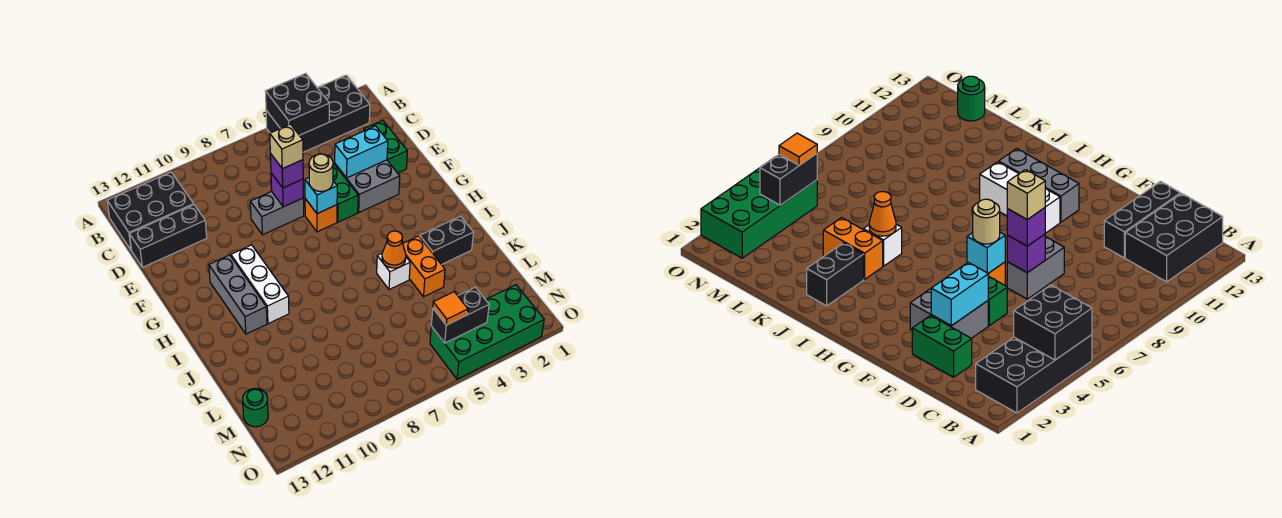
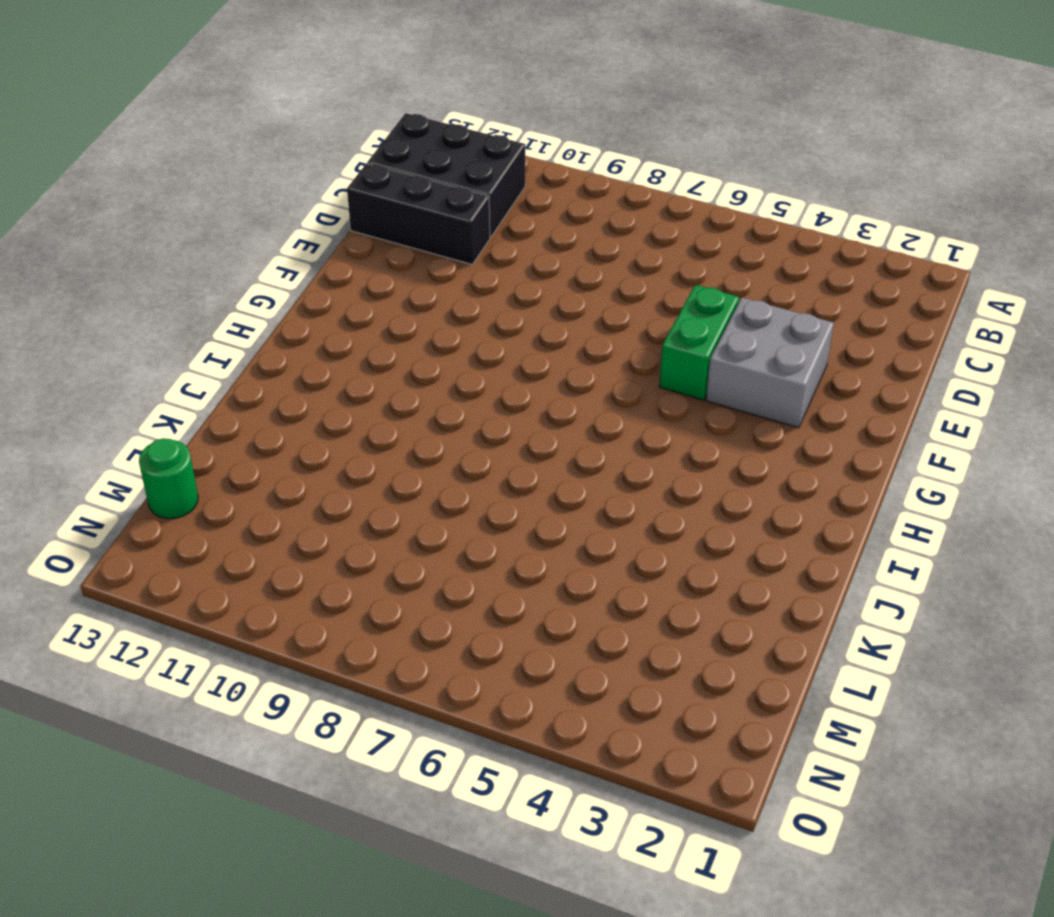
none -> black 2x4 brick [266,75,370,152]
none -> green 1x2 brick [364,120,407,173]
none -> grey 1x2 brick [250,192,304,235]

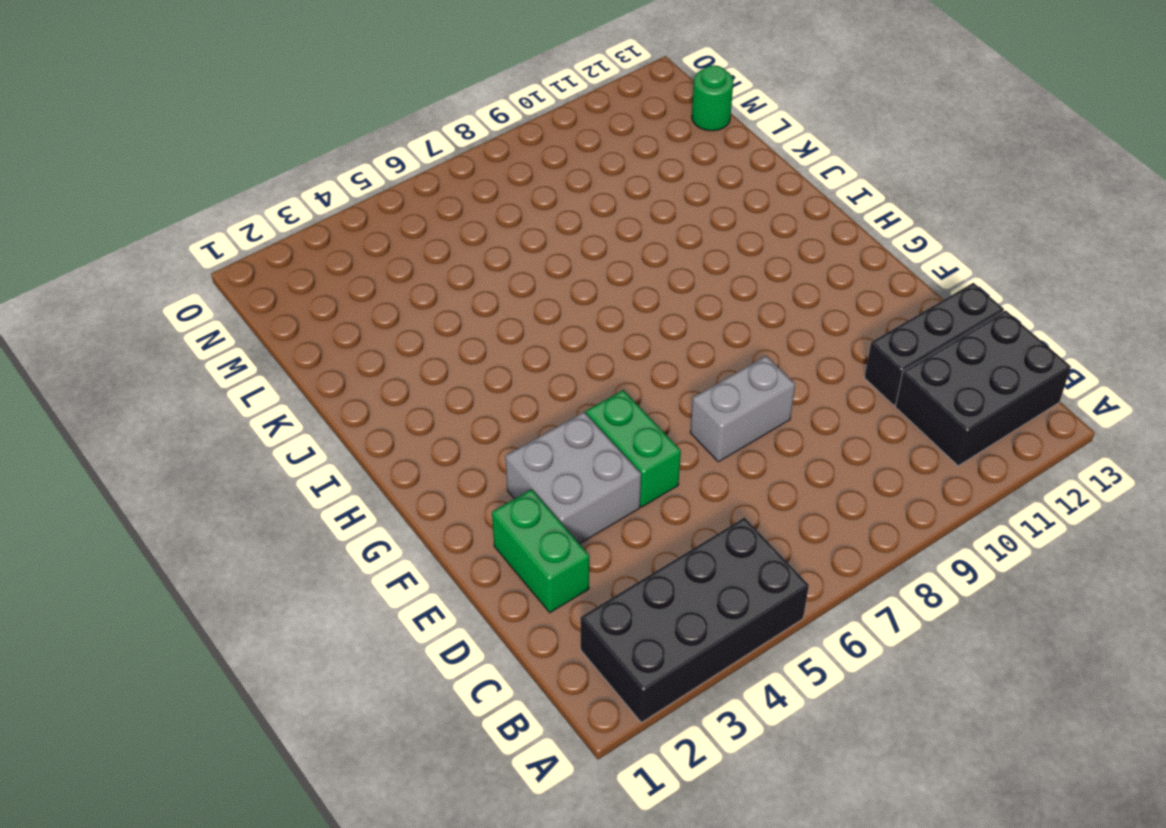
none -> orange 1x1 brick [305,199,337,232]
none -> white 1x3 brick [231,245,289,324]
none -> grey 1x3 brick [209,255,267,334]

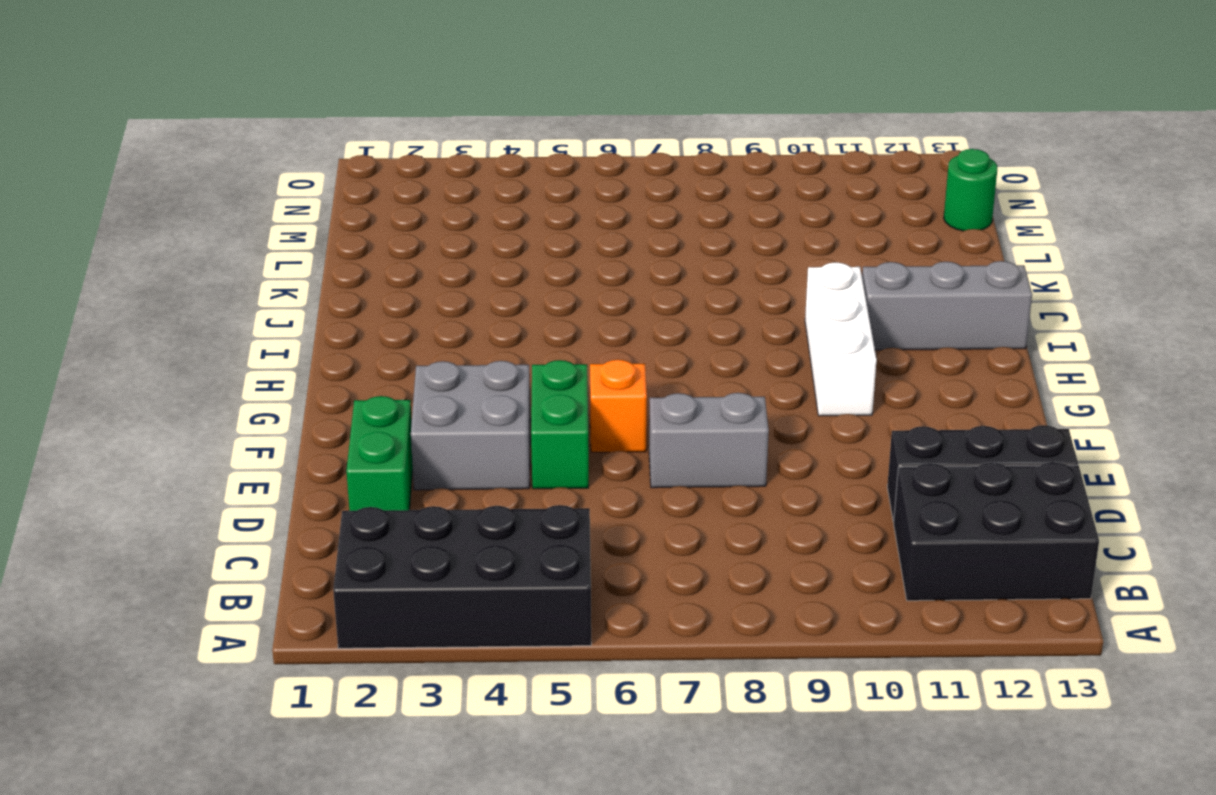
grey 1x3 brick [862,261,1032,350] -> grey 1x3 brick turned to [209,255,267,334]
none -> black 1x2 brick [420,216,474,265]
none -> orange 1x2 brick [403,236,445,297]
none -> white 1x1 brick [377,253,410,290]

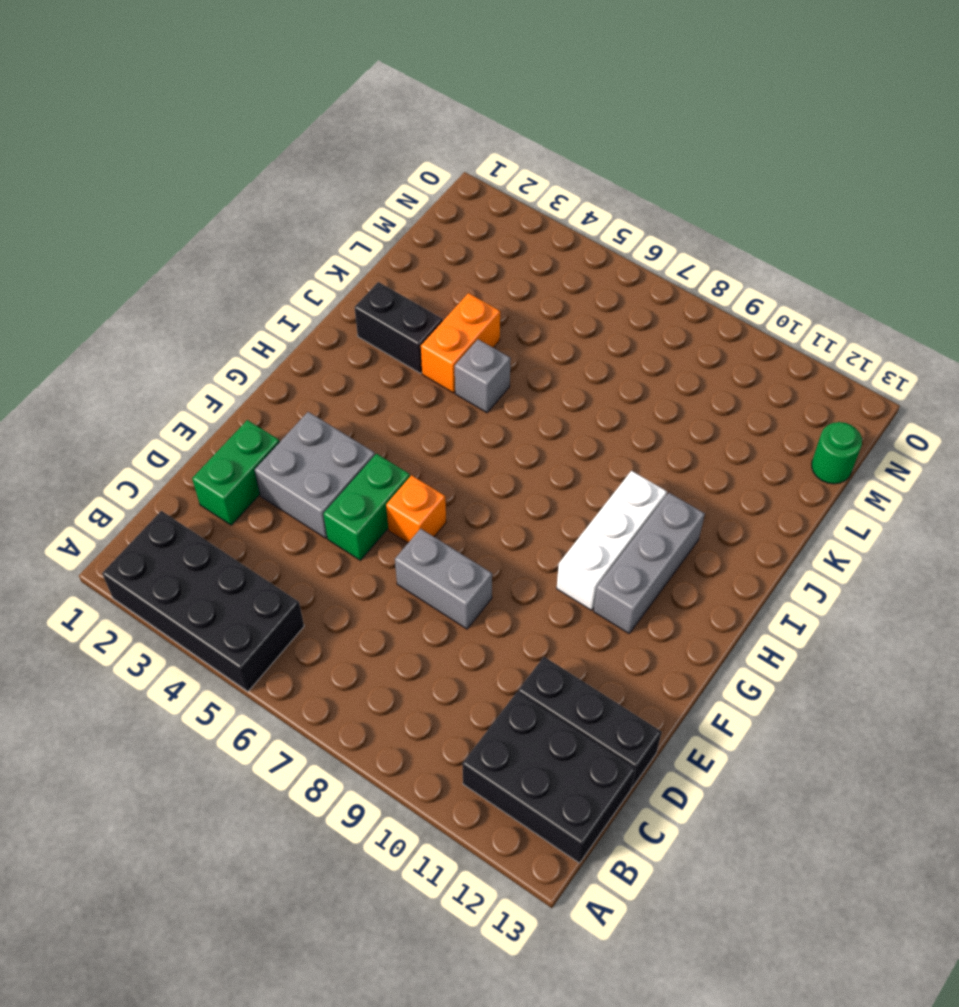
grey 1x1 brick [455,339,511,413] -> white 1x1 brick [377,253,410,290]
none -> green 2x4 brick [430,285,544,379]
none -> black 2x2 brick [265,73,329,135]
none -> cyan 1x2 brick [335,126,388,178]

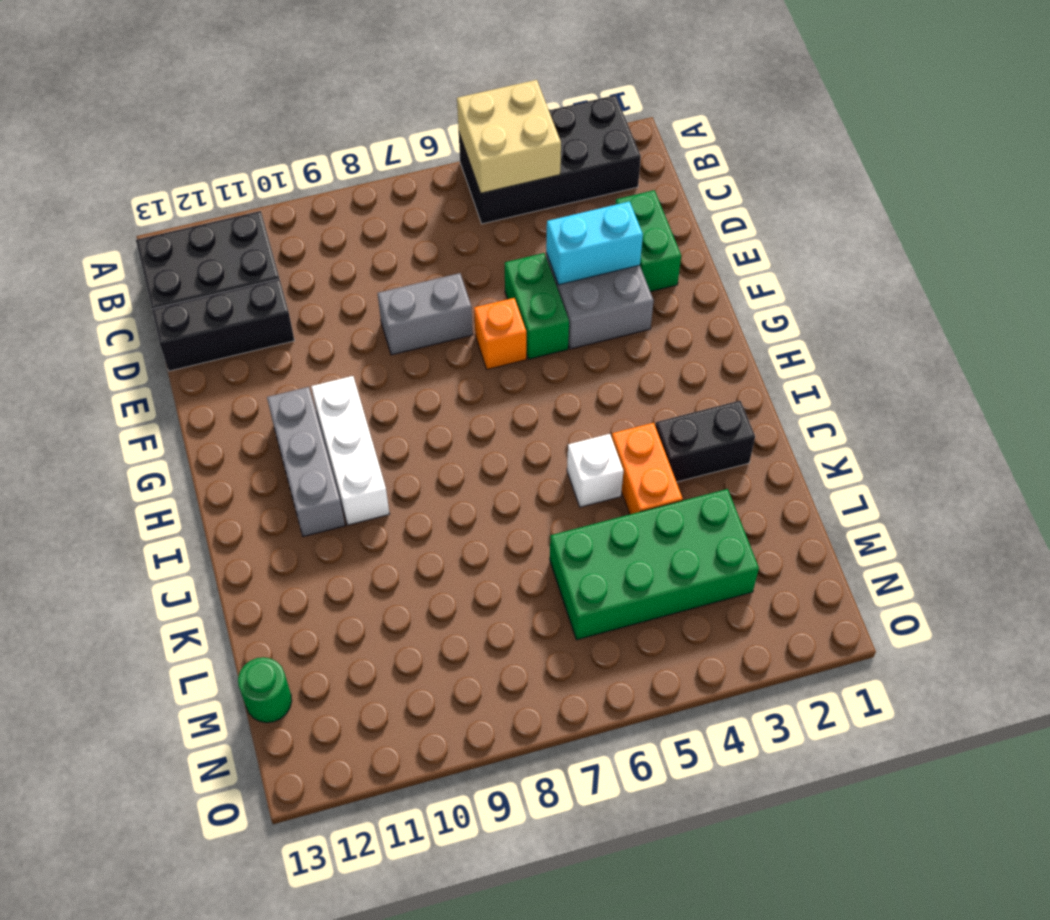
tan 2x2 brick [457,80,561,193] -> black 2x2 brick [265,73,329,135]
green 2x4 brick [550,489,759,640] -> green 2x4 brick moved to [430,285,544,379]
none -> purple 1x1 brick [271,173,303,207]
none -> cyan 1x1 brick [305,178,337,213]
none -> orange 1x1 cone [382,231,406,268]

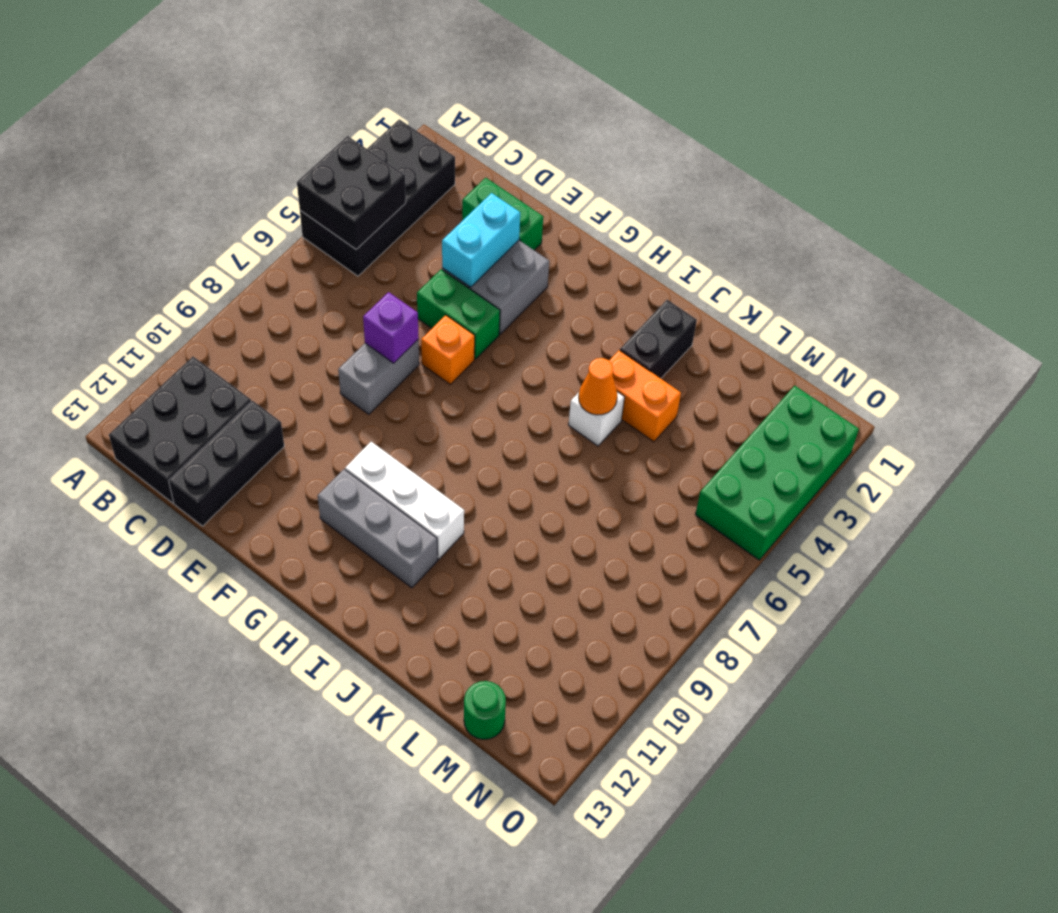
none -> cyan 1x1 brick [305,178,337,213]
none -> black 1x2 brick [431,287,489,343]
none -> purple 1x1 brick [270,153,303,188]

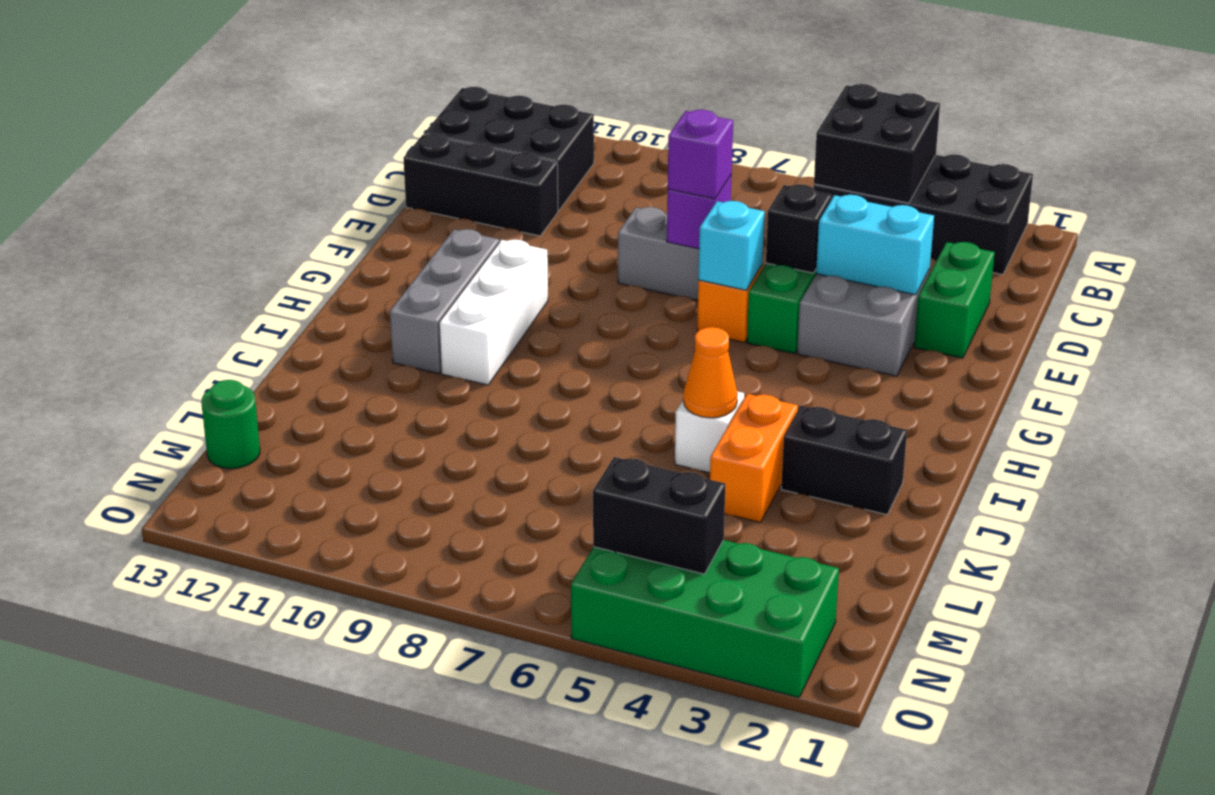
black 1x1 brick [766,184,832,273] -> none
none -> tan 1x1 round brick [309,154,333,191]
none -> orange 1x1 tile [433,292,468,325]
none -> tan 1x1 brick [270,124,303,169]

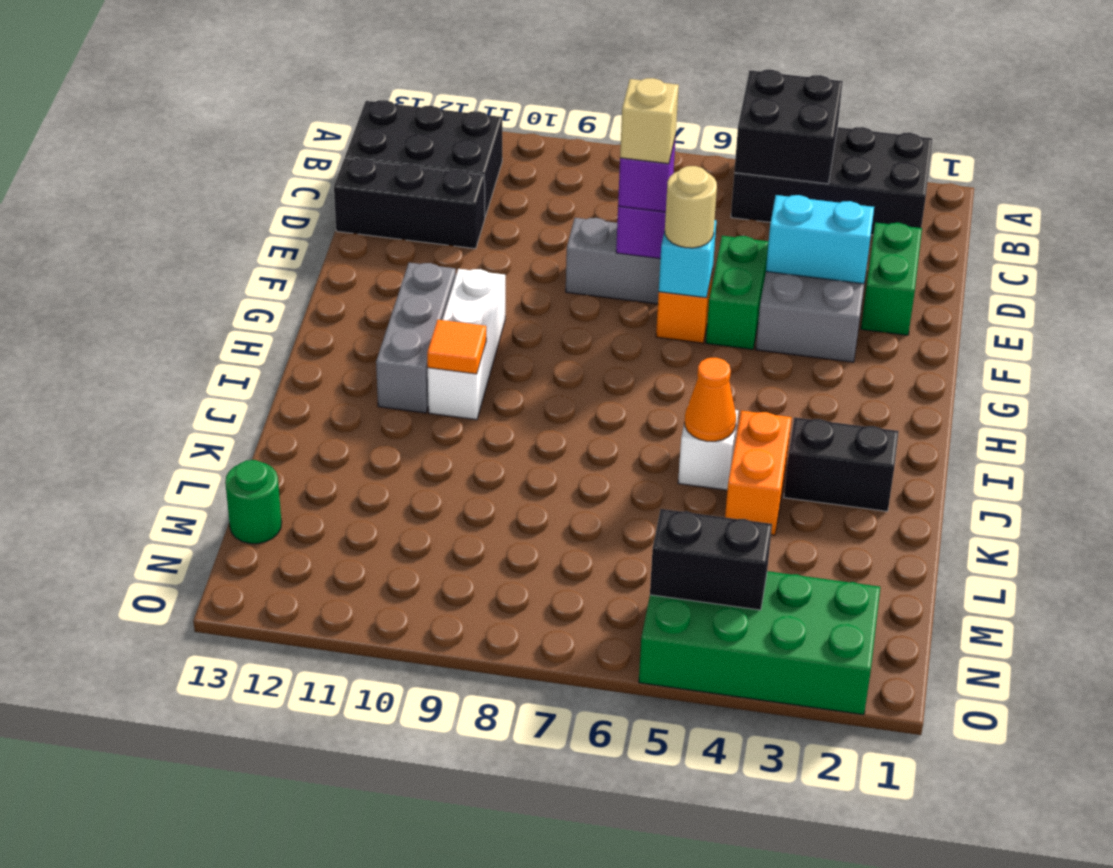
orange 1x1 tile [427,320,486,374] -> orange 1x1 tile moved to [433,292,468,325]

